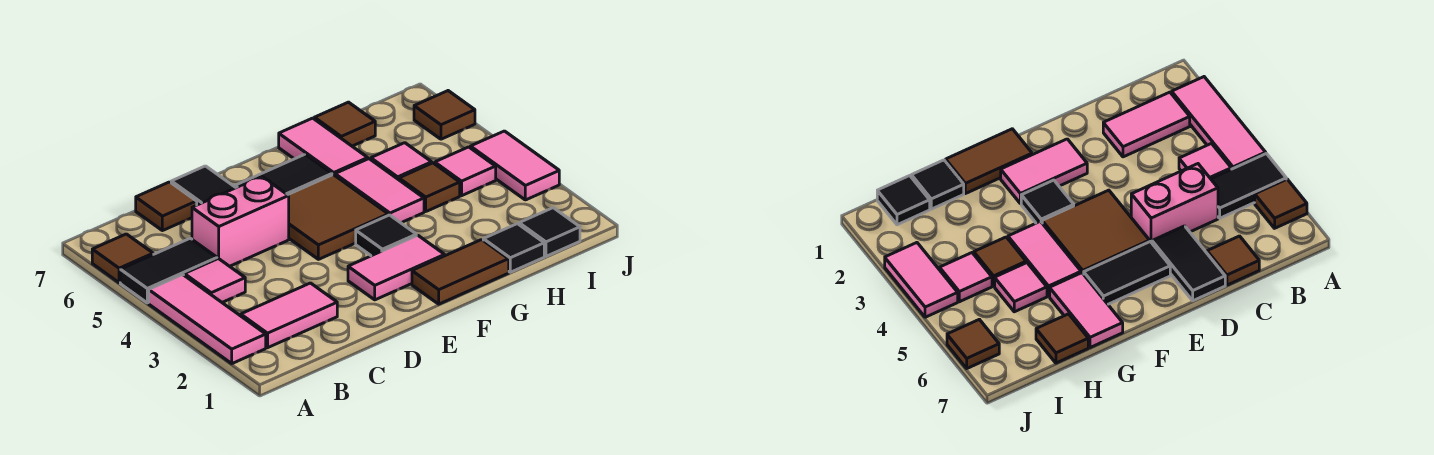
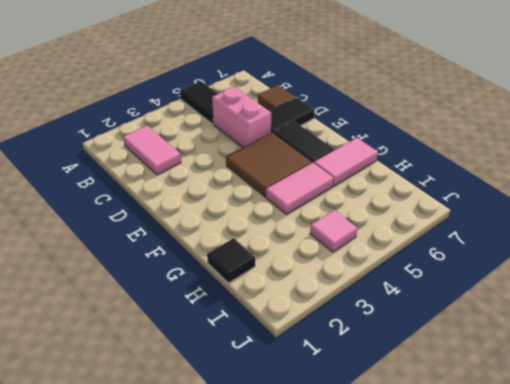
none -> pink 1x3 tile [149,274,266,364]
none -> brown 1x1 tile [92,234,153,283]
none -> pink 1x1 tile [184,258,245,302]

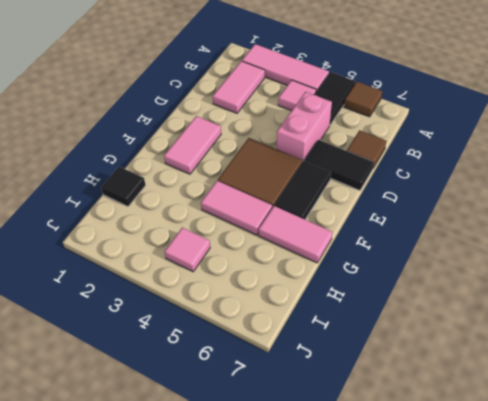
none -> brown 1x2 tile [412,240,509,304]
none -> black 1x1 tile [356,215,416,256]
none -> brown 1x1 tile [399,163,460,211]

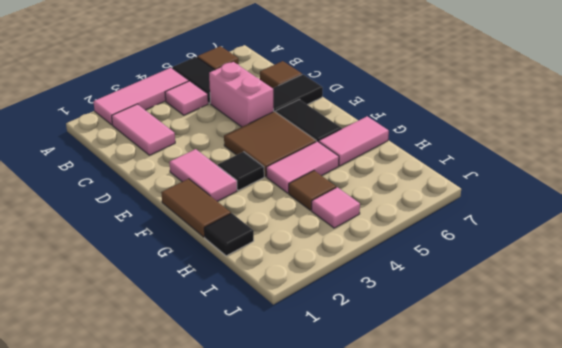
none -> pink 1x1 tile [371,143,432,180]
none -> brown 1x1 tile [314,102,375,146]
none -> black 1x1 tile [519,208,580,256]

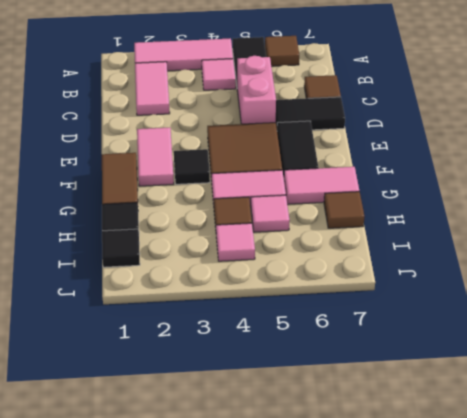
none -> pink 1x2 tile [470,131,559,200]
none -> brown 1x1 tile [414,91,475,139]

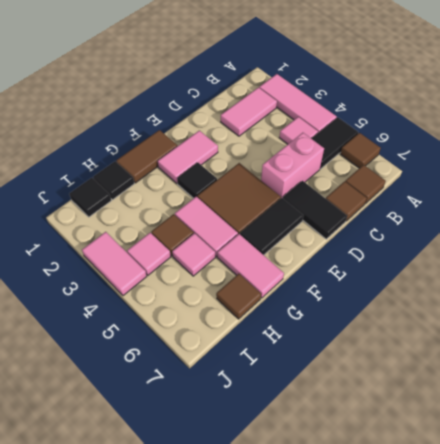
brown 1x1 tile [345,165,386,203] -> brown 1x1 tile moved to [414,91,475,139]

